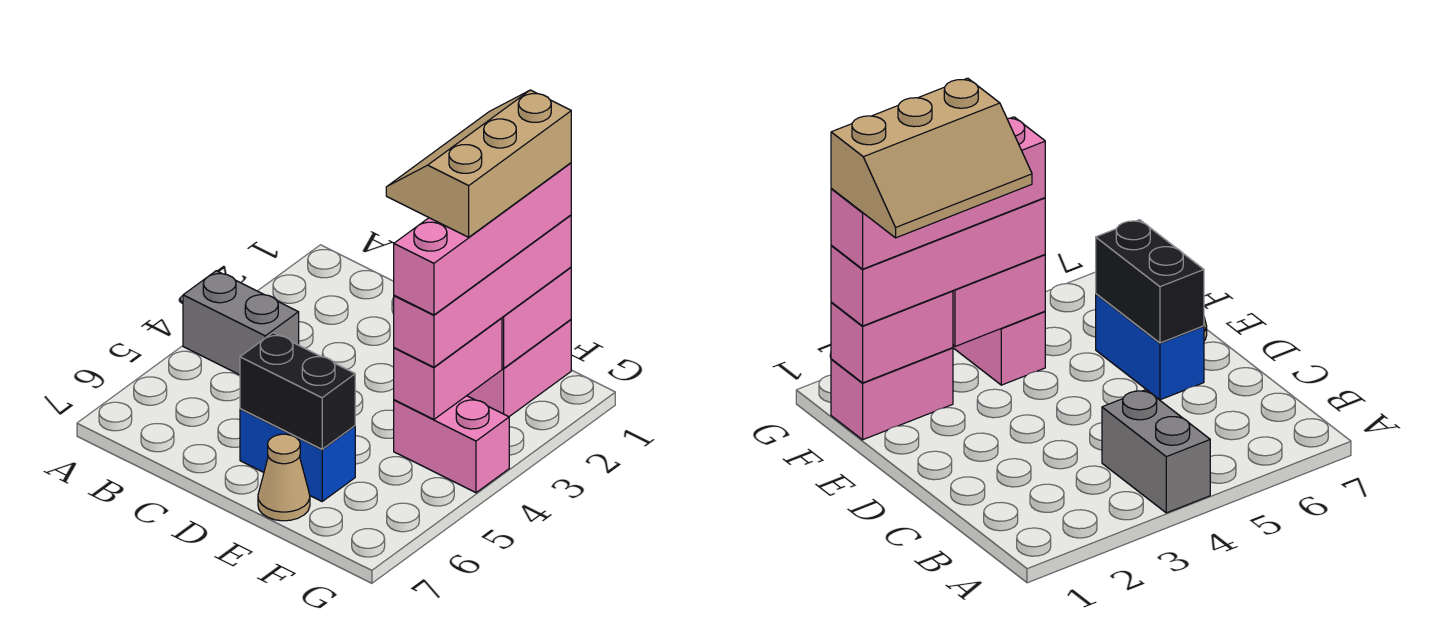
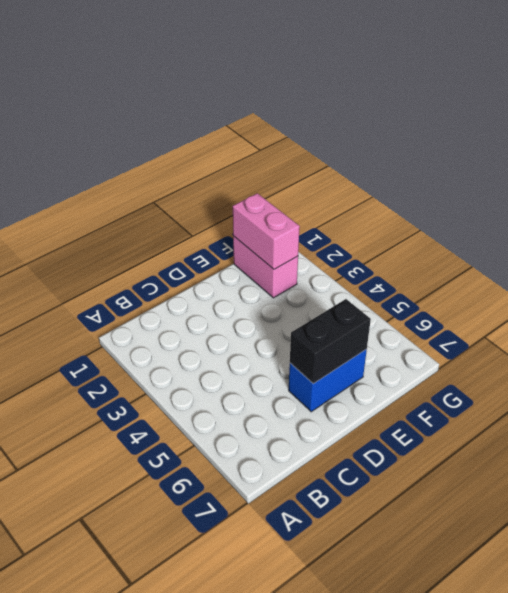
none -> grey 1x2 brick [183,271,299,375]
none -> tan 1x1 cone [258,434,310,521]

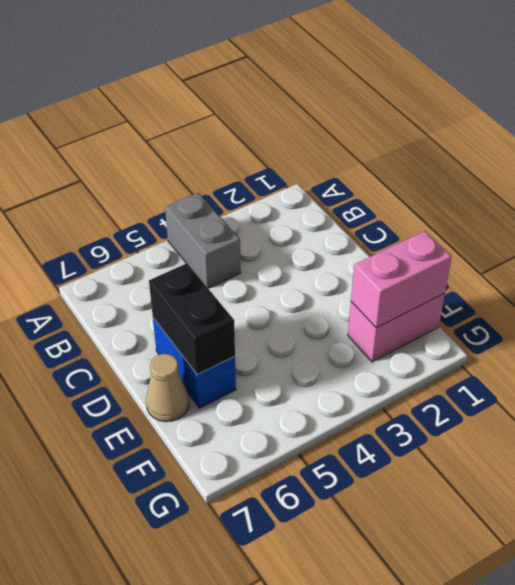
none -> pink 1x2 brick [394,396,509,493]
none -> pink 1x2 brick [394,318,502,419]

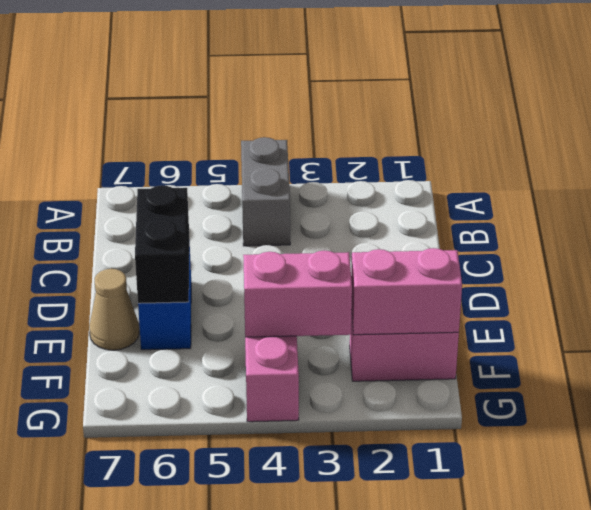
none -> pink 1x4 brick [394,215,571,367]
none -> pink 1x4 brick [394,163,571,315]

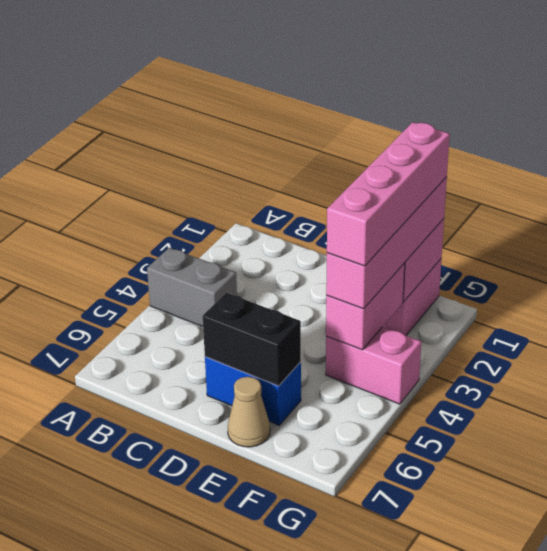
none -> tan 2x3 slope [386,90,571,237]

